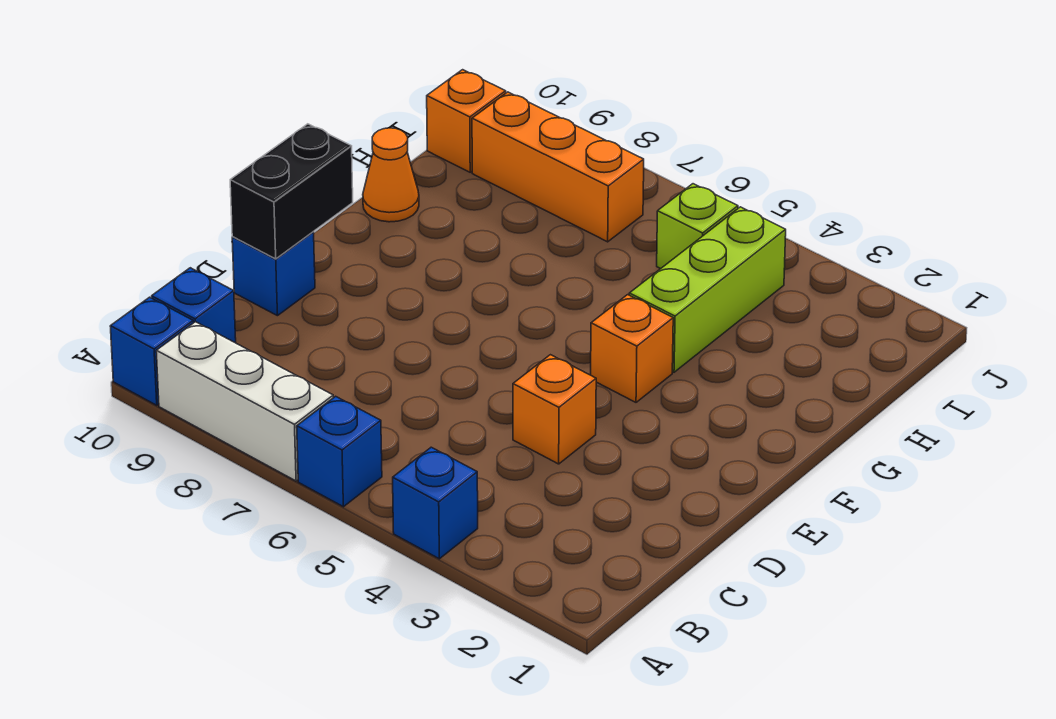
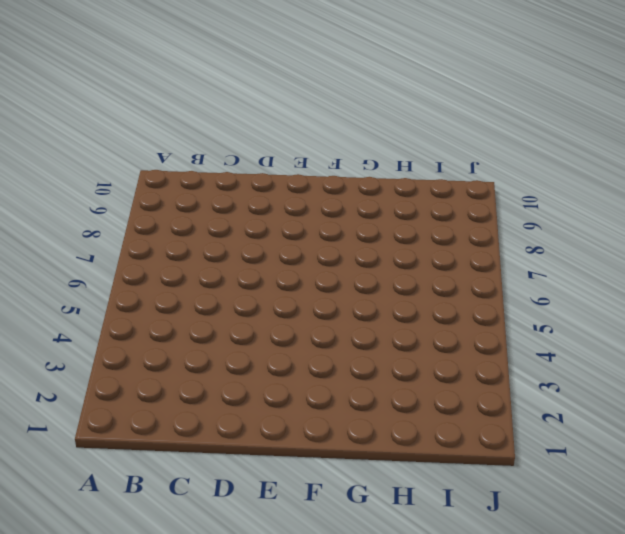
none -> blue 1x1 brick [393,447,478,559]
none -> blue 1x1 brick [297,396,382,507]
none -> white 1x3 brick [156,322,333,481]

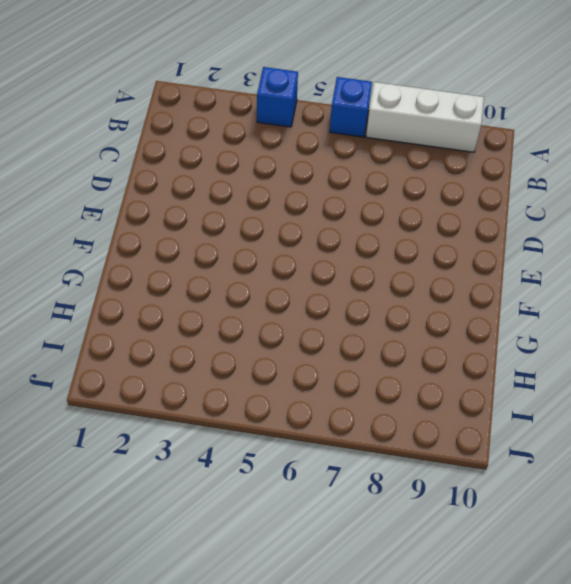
none -> blue 1x1 brick [110,297,193,405]
none -> blue 1x1 brick [152,268,236,343]
none -> orange 1x1 brick [513,355,596,464]

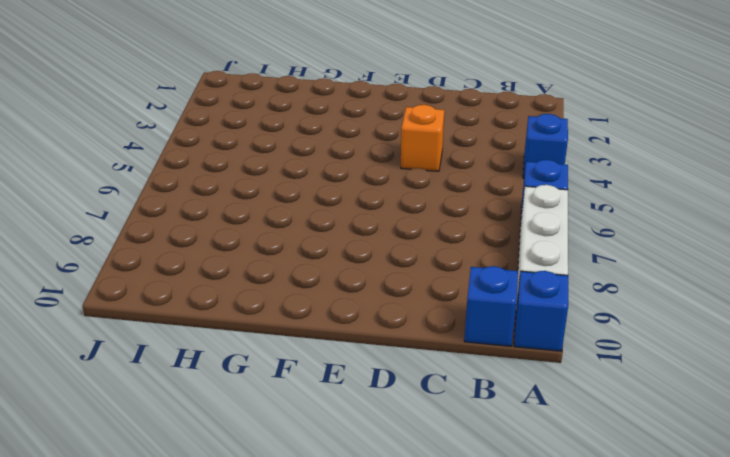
none -> blue 1x1 brick [232,232,315,316]
none -> orange 1x1 brick [591,295,673,402]
none -> lime 1x3 brick [629,207,786,372]

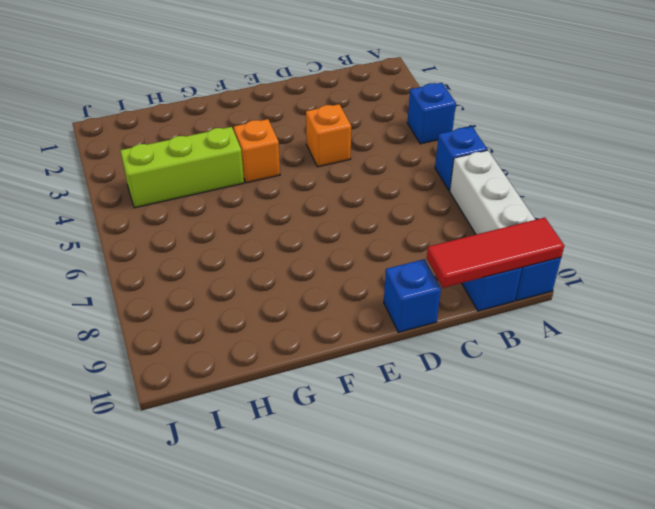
red 1x3 tile [427,218,564,288] -> none
none -> orange 1x1 cone [363,128,419,222]
none -> lime 1x1 brick [657,184,738,269]
none -> orange 1x3 brick [472,92,644,242]

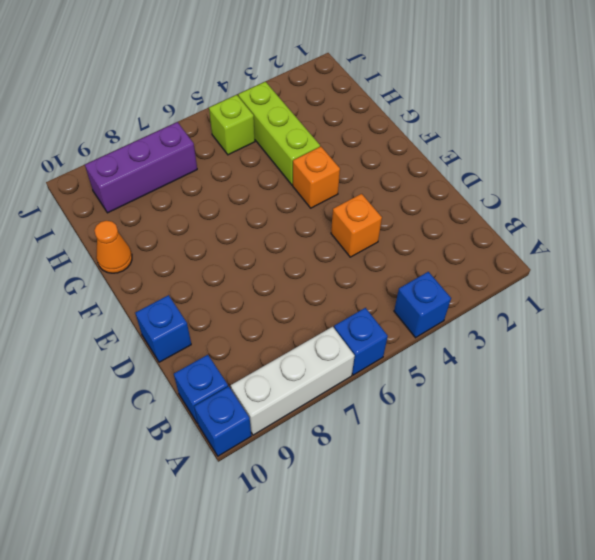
purple 1x3 brick [85,122,197,213] -> orange 1x3 brick [472,92,644,242]
none -> orange 1x1 brick [427,70,506,172]
none -> black 1x2 brick [230,124,353,259]

